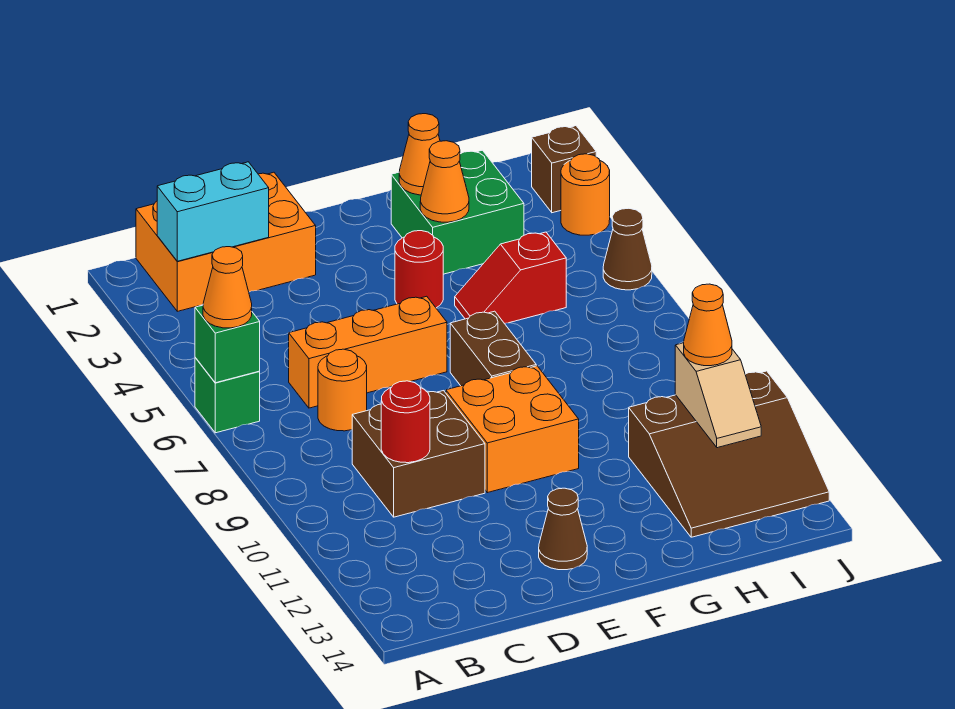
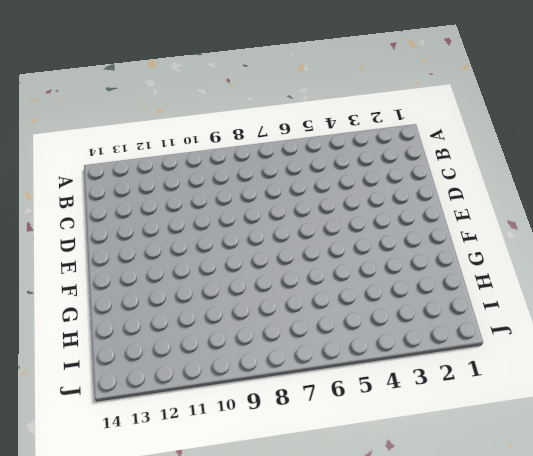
none -> green 1x1 brick [195,358,260,433]
none -> orange 2x3 brick [136,172,316,311]
none -> orange 1x3 brick [289,296,447,408]

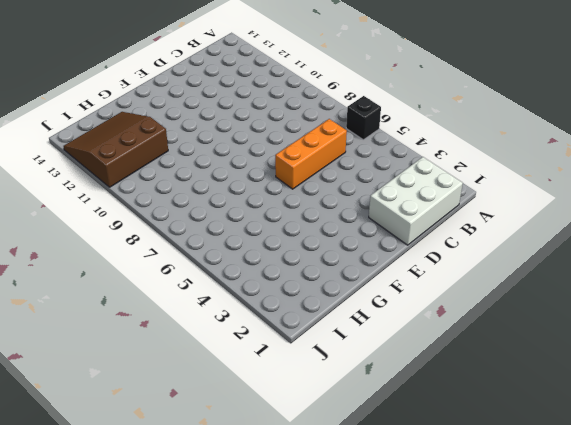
black 1x1 brick [346,96,381,140] -> green 1x1 brick [195,358,260,433]
white 2x3 brick [369,157,463,245] -> orange 2x3 brick [136,172,316,311]
none -> orange 1x1 round brick [318,349,367,431]
none -> brown 2x2 brick [352,391,485,517]
none -> orange 2x2 brick [446,366,579,493]

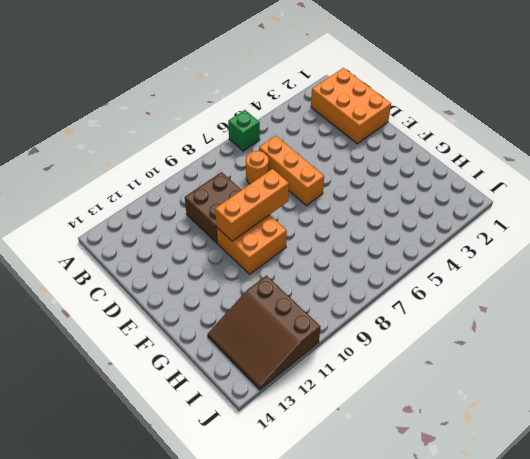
orange 1x3 brick [215,169,289,241] -> none
none -> brown 1x1 cone [539,488,587,570]
none -> red 1x1 round brick [395,231,443,308]
none -> brown 1x2 brick [450,311,536,386]

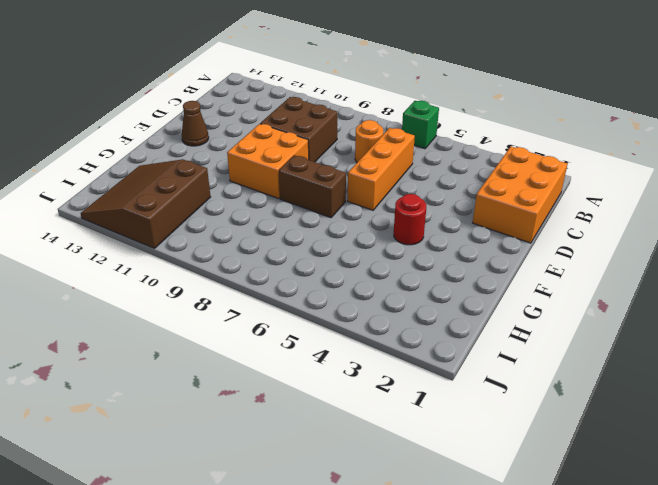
none -> green 2x2 brick [391,150,524,274]
none -> red 1x2 slope [455,232,566,323]
none -> brown 1x1 brick [532,126,596,213]

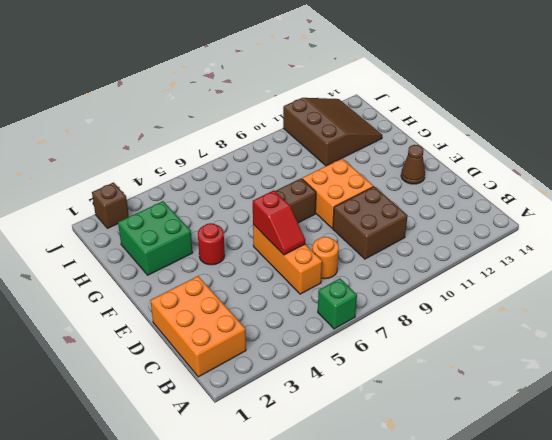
red 1x2 slope [253,190,305,255] -> red 1x2 slope moved to [455,232,566,323]
none -> orange 1x1 round brick [561,154,610,235]
none -> brown 1x1 cone [603,208,652,290]
none -> green 1x1 brick [195,305,260,383]

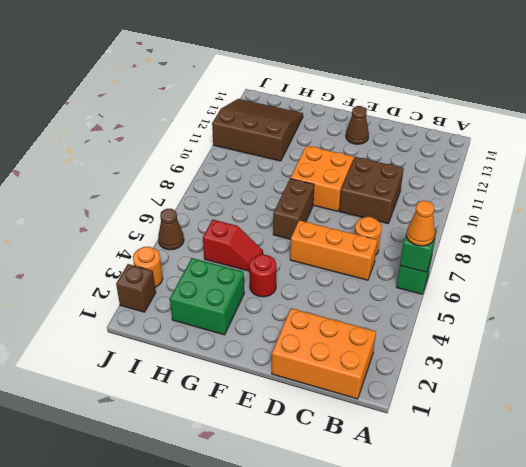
none -> cyan 1x2 brick [157,162,269,261]
none -> red 1x1 round brick [381,381,430,463]
none -> orange 1x1 cone [399,114,440,195]

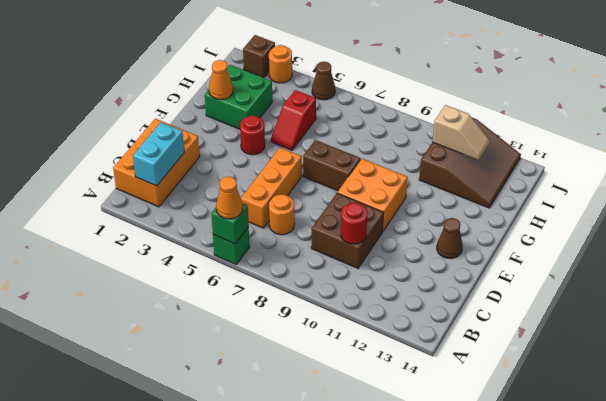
none -> orange 1x1 cone [420,141,469,222]
none -> orange 1x1 cone [684,284,732,366]

